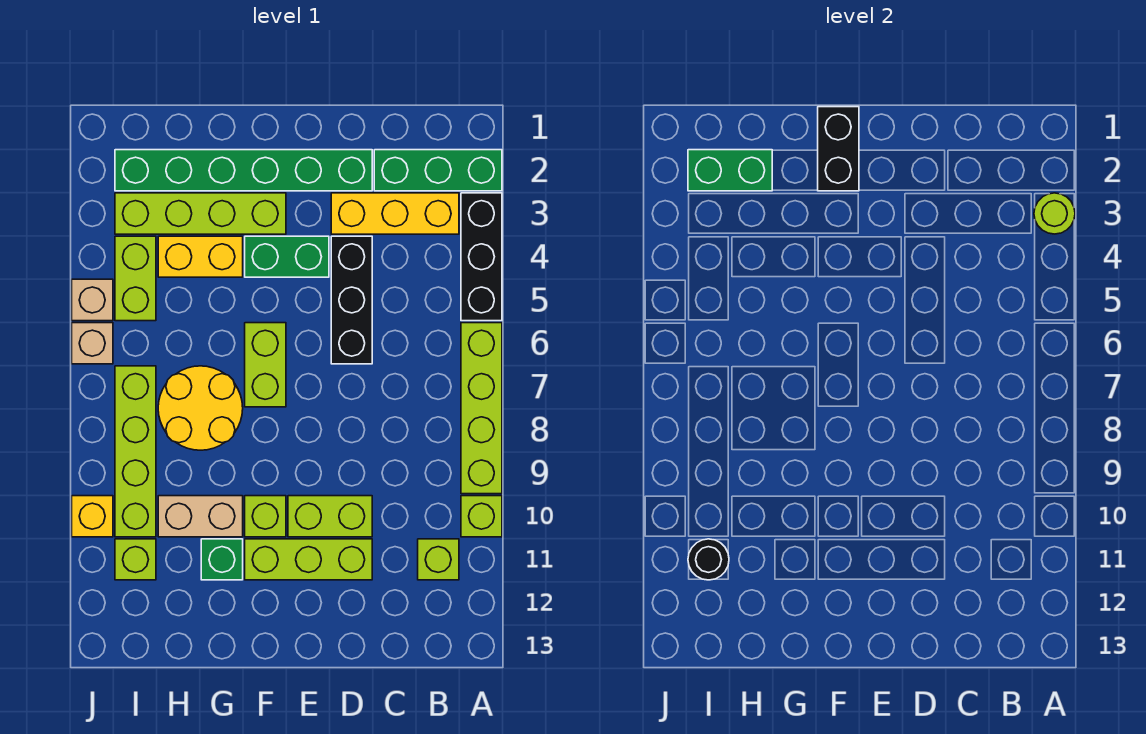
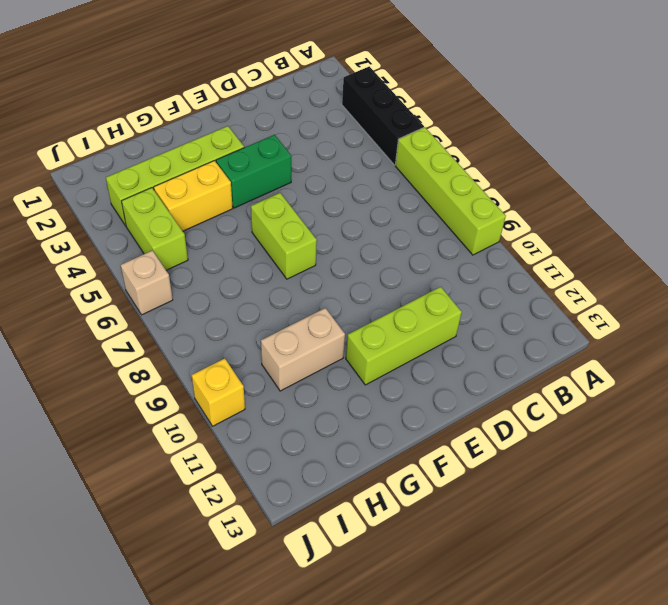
none -> green 1x3 brick [374,150,502,191]
none -> lime 1x1 brick [461,496,502,537]
none -> yellow 1x3 brick [331,193,459,234]

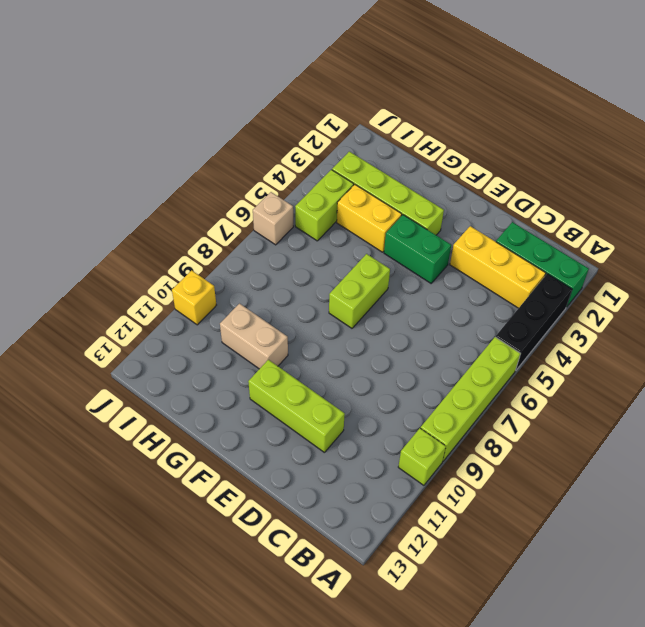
none -> lime 1x1 brick [418,539,459,580]
none -> green 1x6 brick [115,150,372,191]
none -> black 1x3 brick [331,236,372,364]

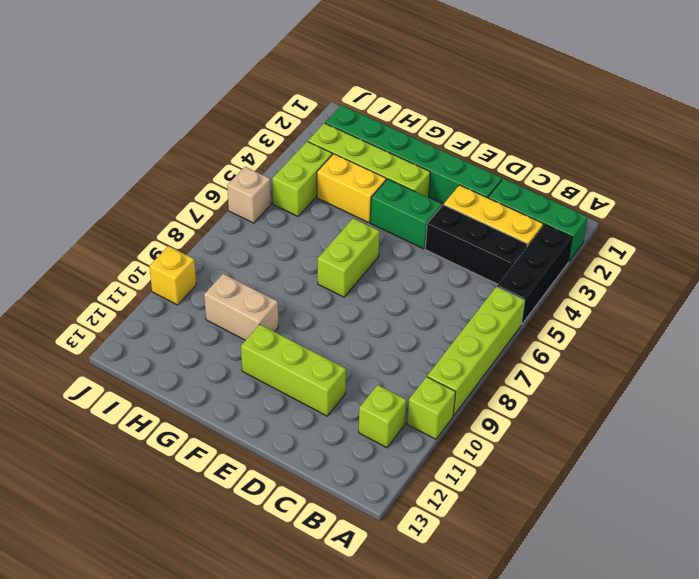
black 1x3 brick [425,205,527,284] -> black 1x3 brick turned to [331,236,372,364]
none -> lime 1x2 brick [288,496,372,537]
none -> lime 1x1 brick [245,496,286,537]
none -> yellow 2x2 round brick [158,366,243,450]

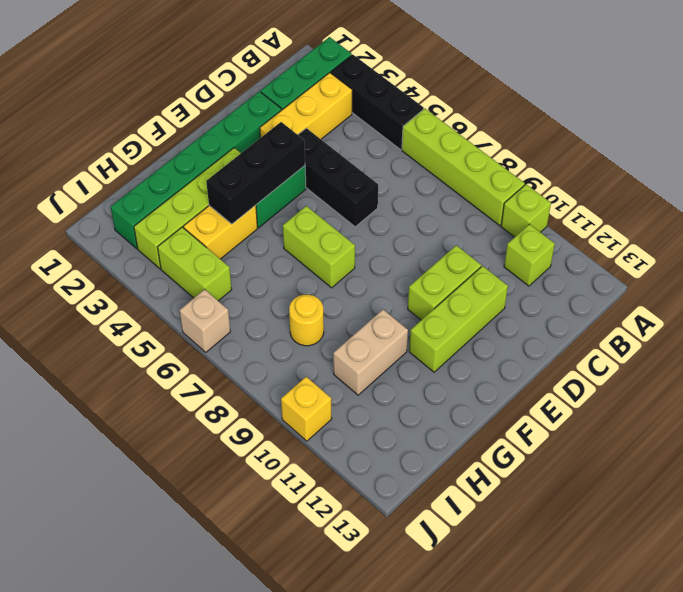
black 1x3 brick [206,122,305,224] -> none
yellow 1x1 round brick [289,295,324,346] -> yellow 2x2 round brick [158,366,243,450]
none -> lime 1x1 brick [245,496,286,537]
none -> green 1x1 brick [201,539,243,580]
none -> lime 1x4 brick [115,366,156,537]

